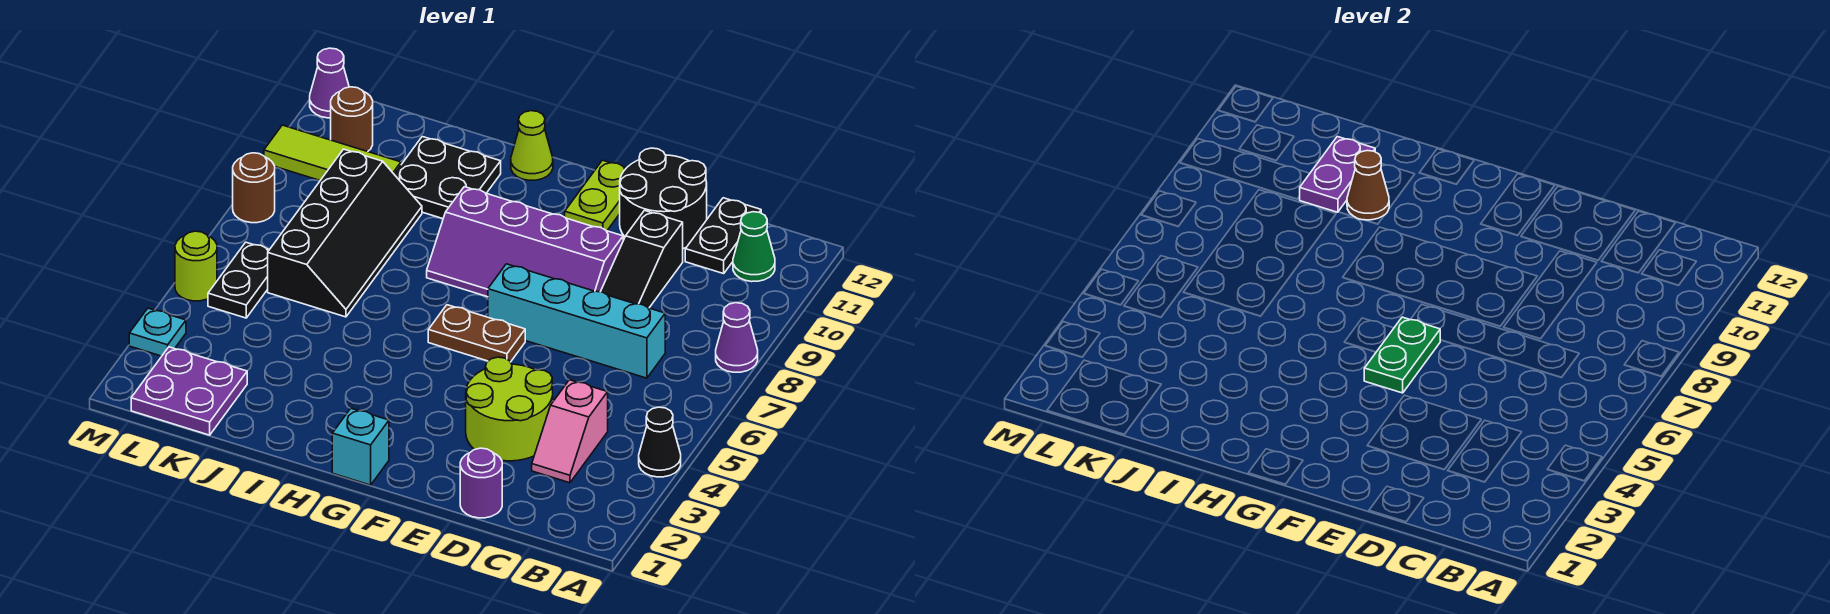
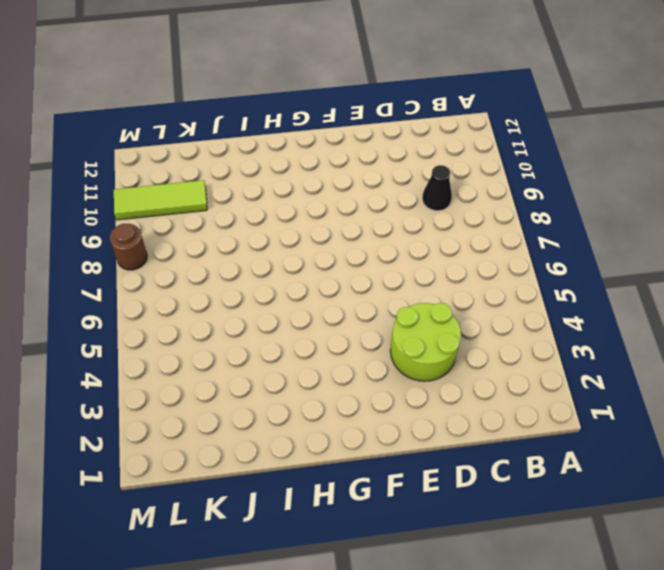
black 1x1 cone [422,165,452,211] -> black 1x1 cone moved to [639,407,681,477]
none -> purple 1x1 cone [716,303,758,372]
none -> green 1x1 cone [733,212,775,282]
none -> pink 1x2 slope [532,380,608,483]

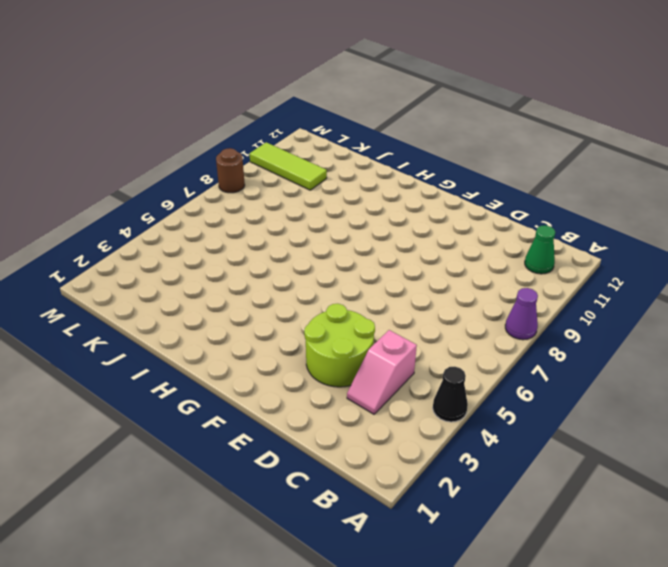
none -> cyan 1x4 brick [488,264,665,378]
none -> black 1x2 plate [685,198,761,274]
none -> purple 1x1 round brick [460,448,502,518]

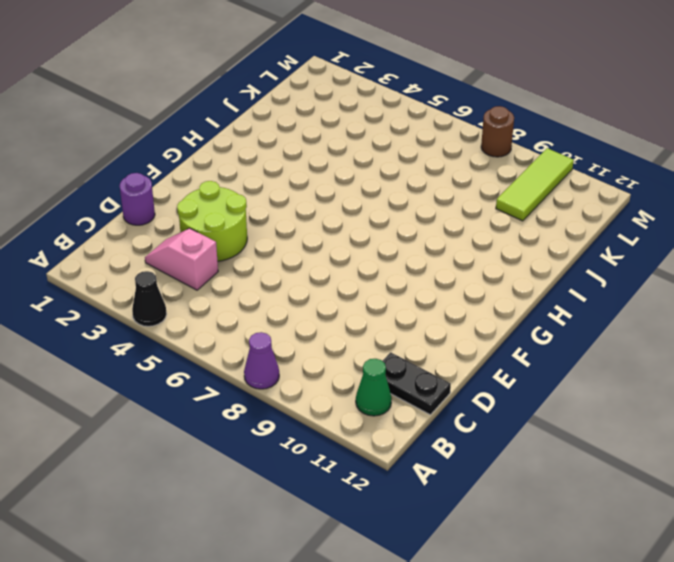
none -> cyan 1x4 brick [488,264,665,378]
none -> black 1x3 slope [601,211,683,308]
none -> black 2x2 round brick [620,148,707,248]

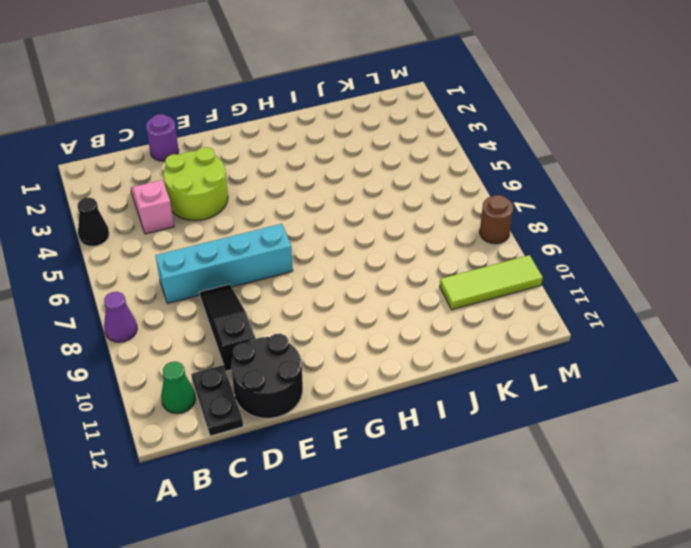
none -> purple 2x4 slope [427,187,623,297]
none -> brown 1x2 plate [428,305,525,362]
none -> lime 1x2 plate [565,160,626,231]

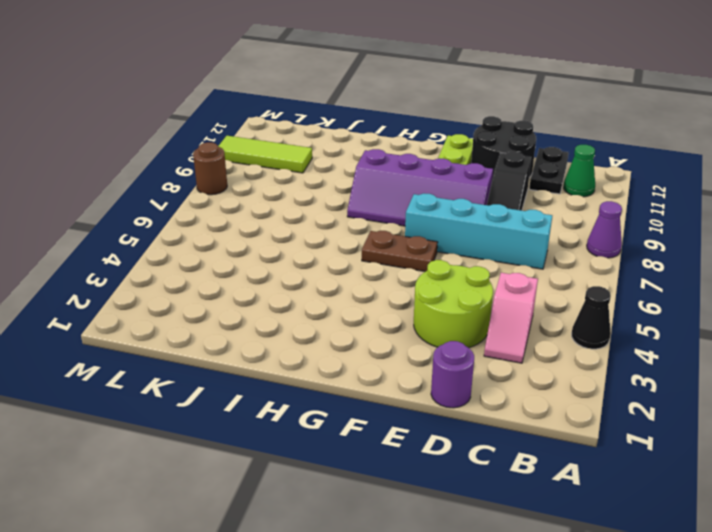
none -> cyan 1x1 brick [332,408,389,485]
none -> lime 1x1 cone [511,111,553,180]
none -> black 2x2 plate [394,137,501,219]

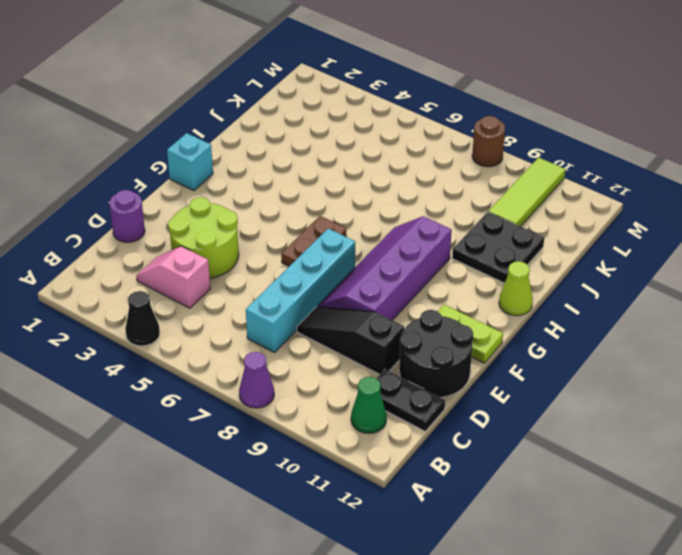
none -> black 2x4 slope [268,149,422,317]
none -> purple 2x2 plate [131,347,247,435]
none -> black 1x2 plate [208,242,269,318]

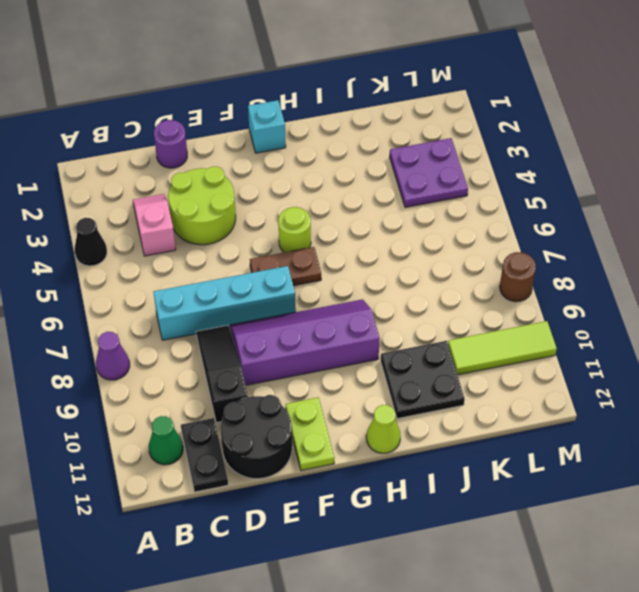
lime 1x1 round brick [278,207,311,253] -> lime 1x1 round brick moved to [175,231,217,301]
purple 2x2 plate [390,138,468,207] -> purple 2x2 plate moved to [131,347,247,435]
none -> black 2x4 slope [268,149,422,317]
none -> black 1x2 plate [208,242,269,318]
none -> brown 1x1 round brick [331,87,373,152]

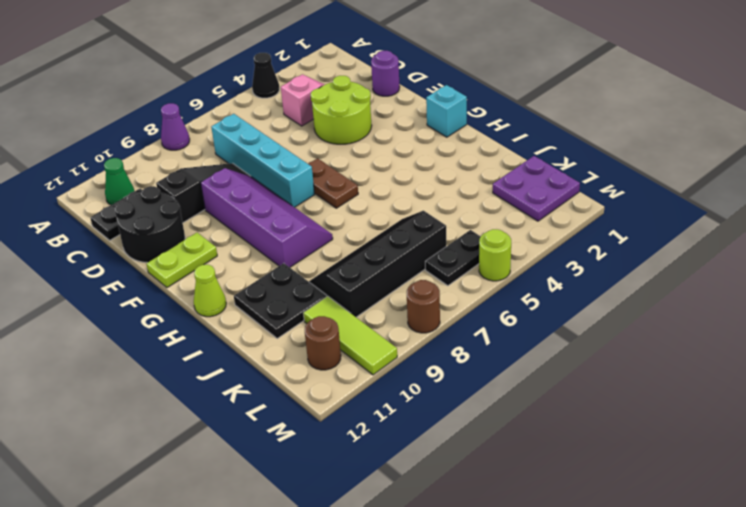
none -> cyan 1x1 plate [129,308,186,356]
none -> purple 1x1 cone [310,48,349,118]
none -> green 1x2 plate [1364,317,1440,393]

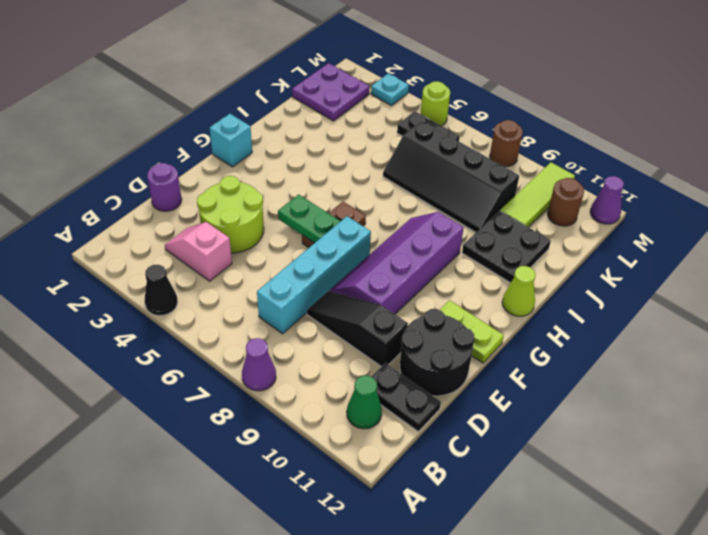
none -> brown 1x1 cone [1347,151,1389,220]
none -> purple 1x2 plate [1299,137,1375,212]

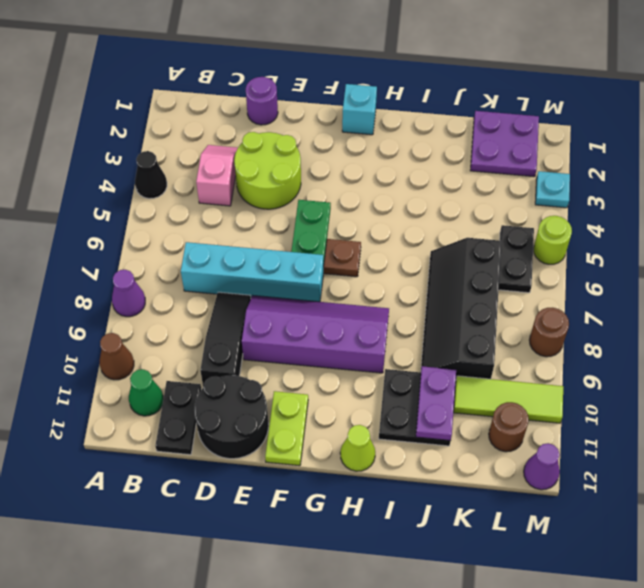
brown 1x1 cone [100,333,134,380] -> brown 1x1 cone moved to [1347,151,1389,220]

